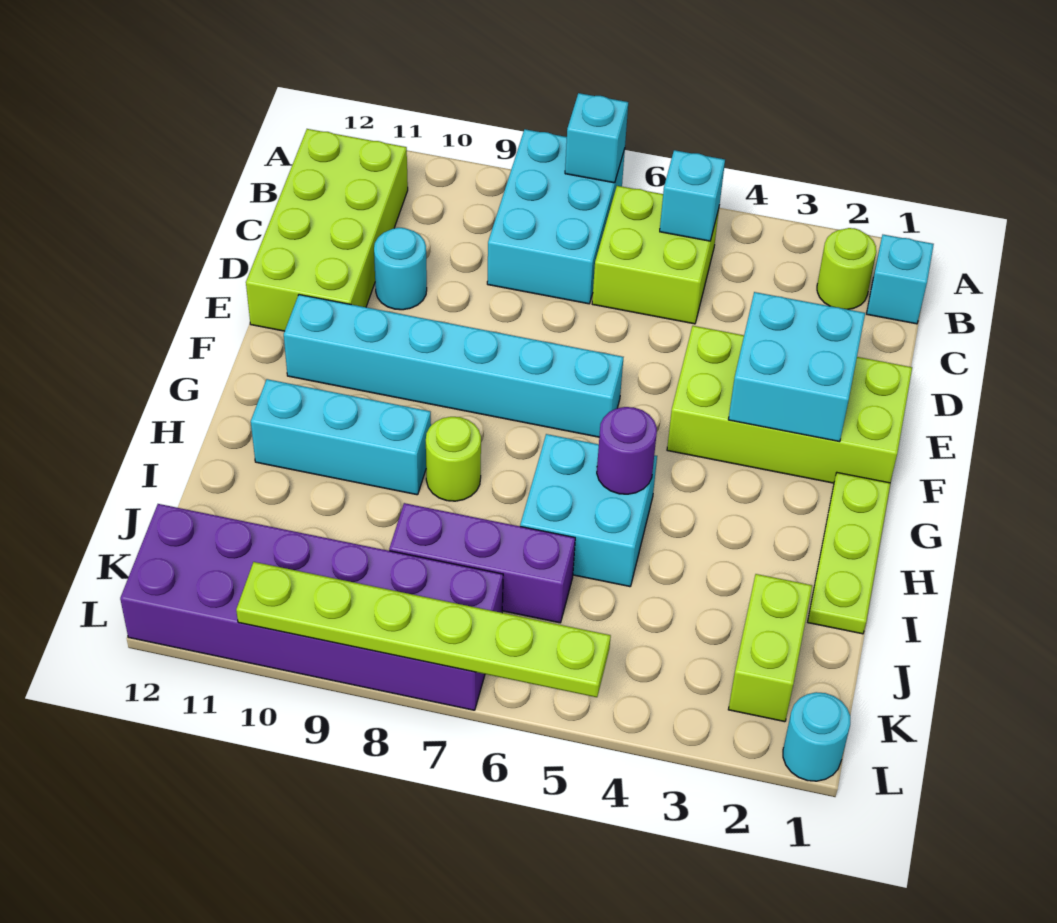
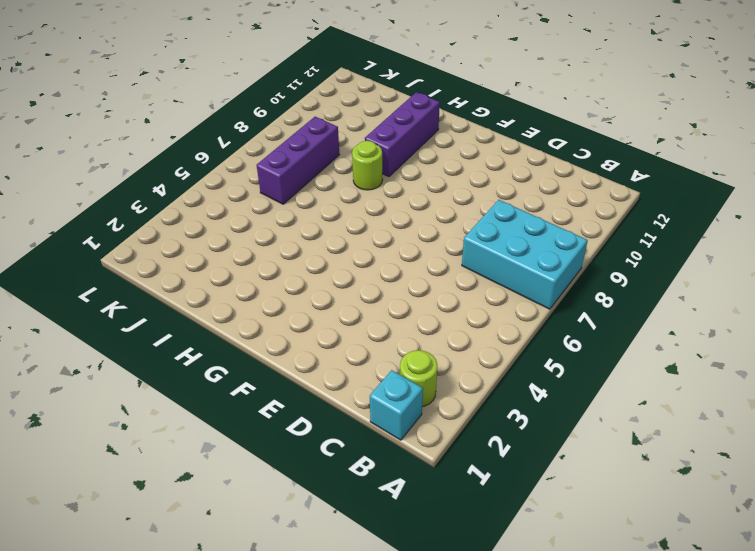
purple 1x3 brick [365,92,440,177] -> cyan 1x3 brick [251,379,431,495]
none -> lime 2x2 brick [592,186,719,324]
none -> lime 2x4 brick [246,129,408,331]
none -> cyan 1x1 round brick [374,228,427,310]

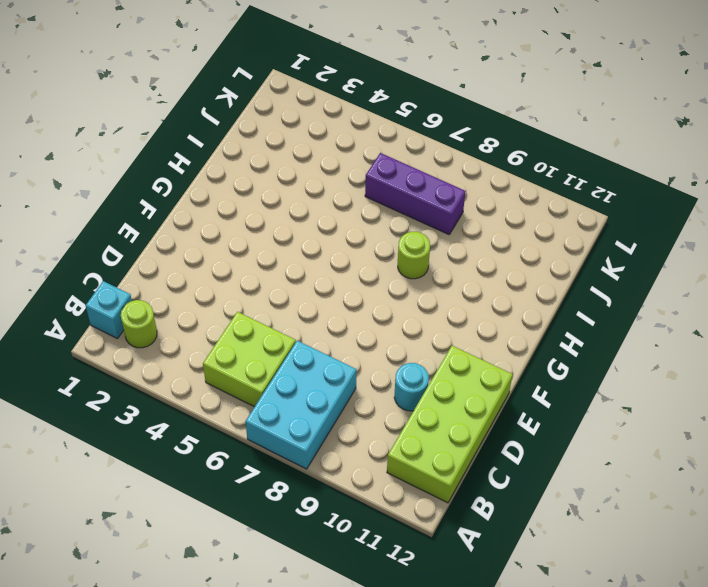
none -> lime 2x4 brick [667,326,912,483]
none -> cyan 1x6 brick [284,295,623,437]
none -> lime 1x3 plate [808,473,890,634]

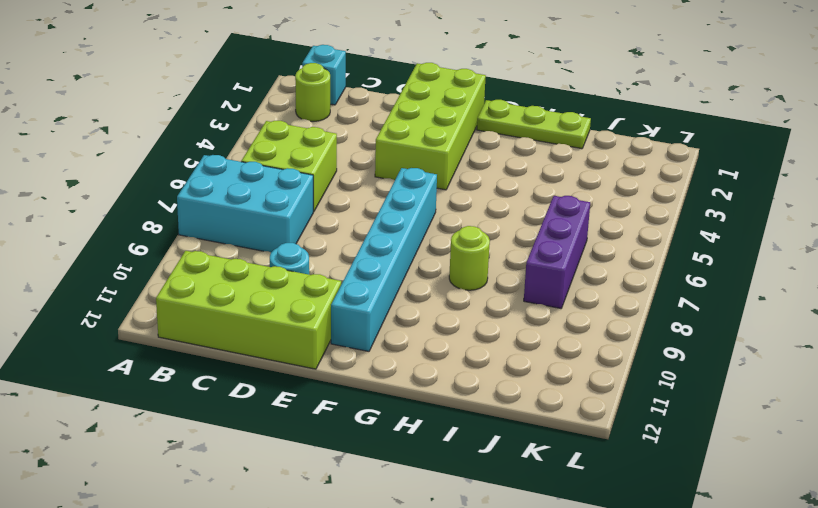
none -> cyan 2x2 brick [520,434,657,587]
none -> cyan 1x3 brick [251,379,431,495]
none -> lime 1x2 brick [728,574,812,722]

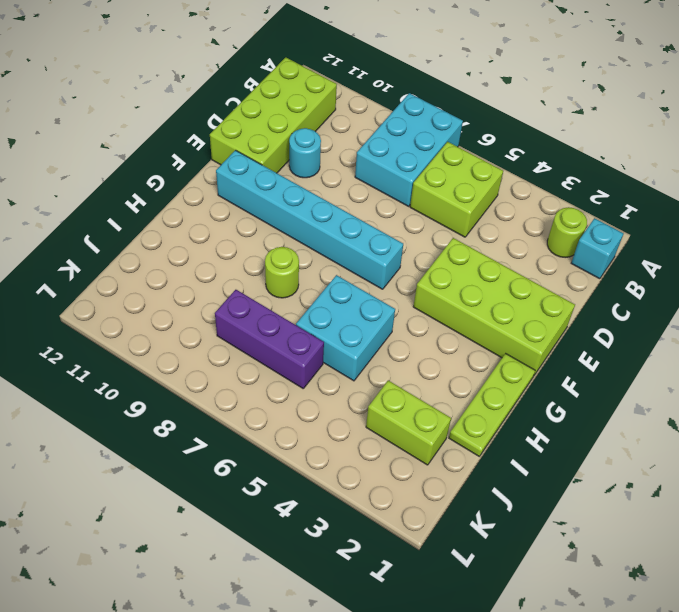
lime 1x2 brick [366,380,451,465] -> lime 1x2 brick turned to [728,574,812,722]
none -> cyan 1x3 brick [251,379,431,495]
none -> purple 2x6 brick [120,504,503,710]
none -> cyan 1x1 round brick [783,692,850,781]

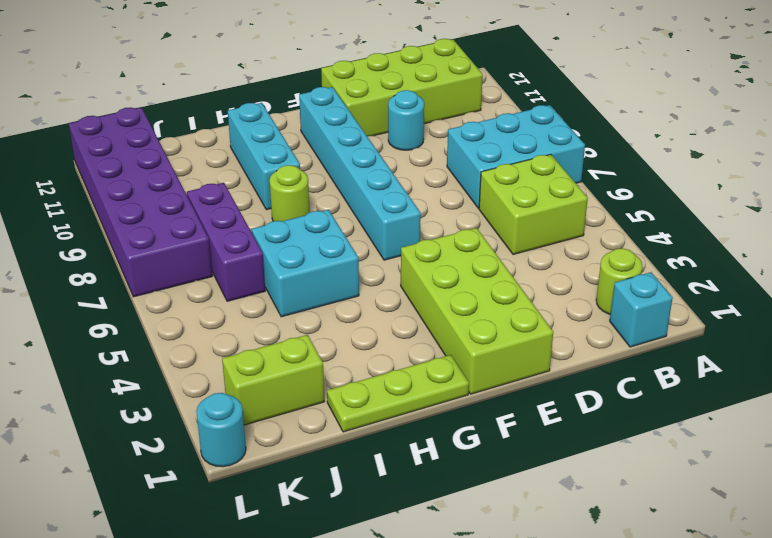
none -> cyan 1x1 brick [565,93,628,183]
none -> cyan 1x1 brick [660,150,725,241]
none -> cyan 2x2 brick [728,292,865,442]

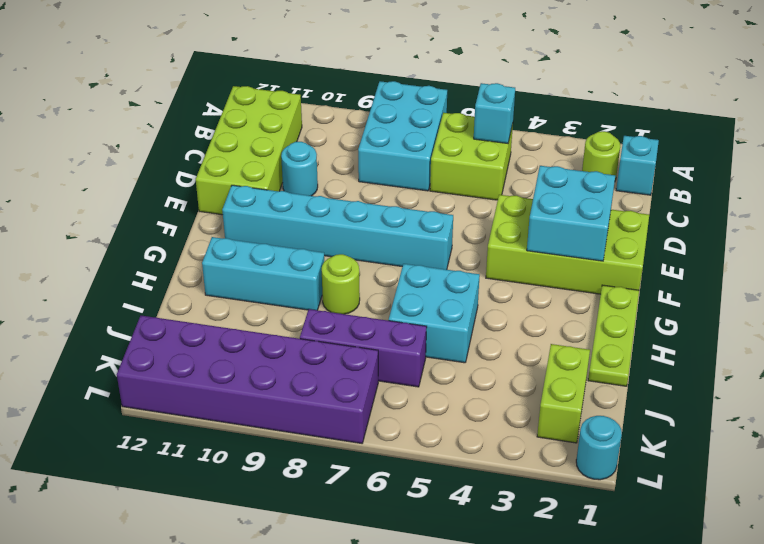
none -> cyan 1x1 brick [565,93,628,183]
none -> purple 1x1 round brick [597,407,657,494]
none -> lime 1x6 plate [236,562,611,697]

